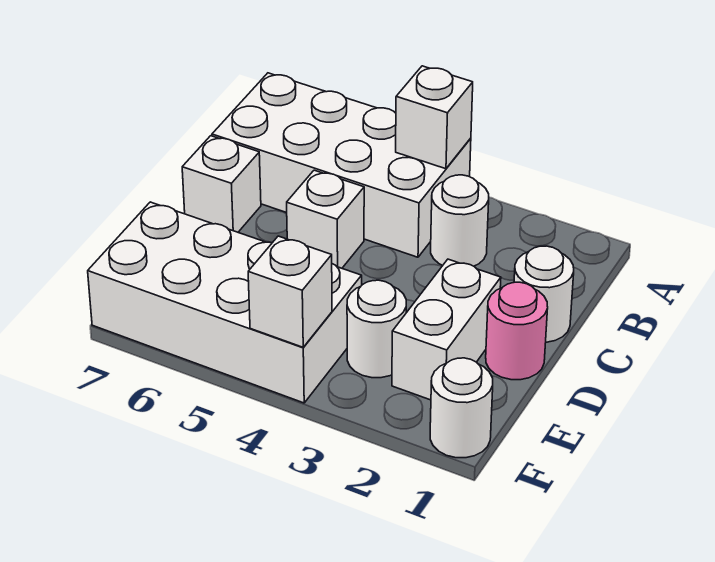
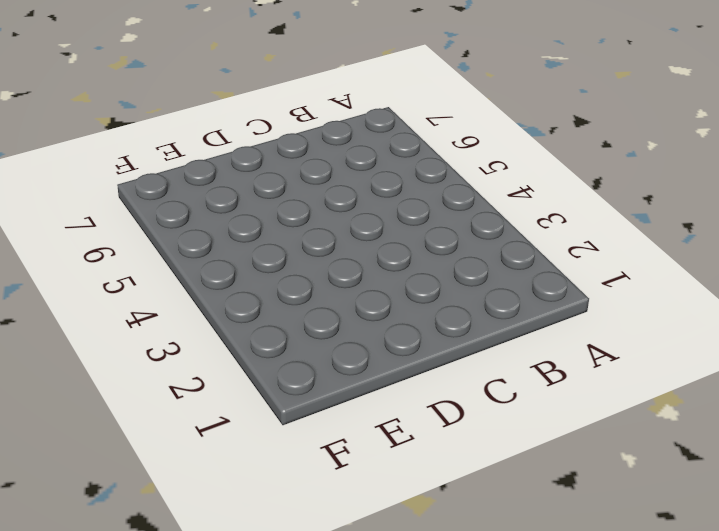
none -> white 2x4 brick [212,73,471,257]
none -> white 1x1 round brick [431,175,489,266]
none -> white 1x1 round brick [514,246,574,342]

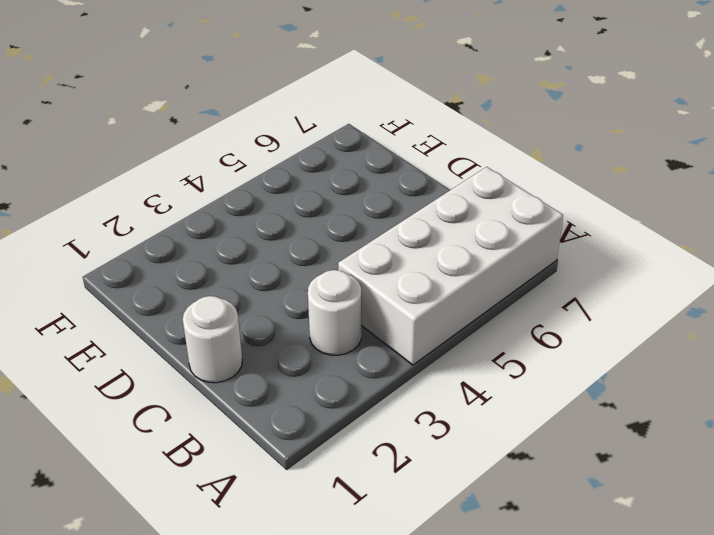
none -> white 1x1 brick [287,170,364,268]
none -> white 1x1 brick [182,136,261,232]
none -> pink 1x1 round brick [486,282,548,380]

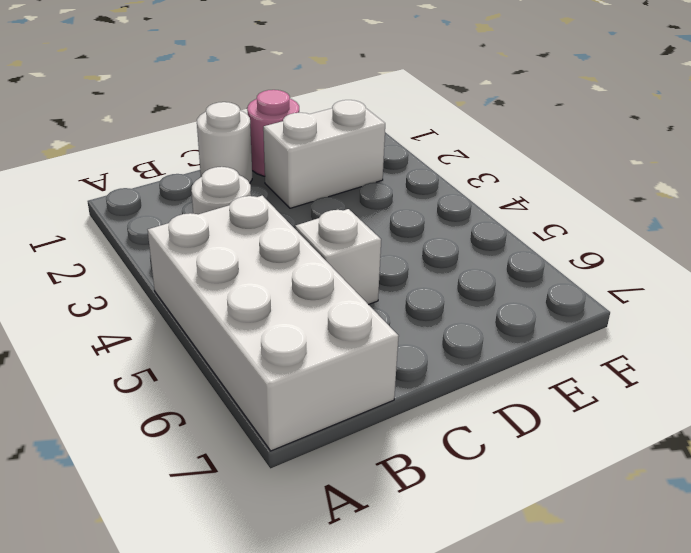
none -> white 1x1 brick [182,136,261,232]
none -> white 1x1 round brick [347,280,406,378]
none -> white 2x4 brick [88,202,362,403]

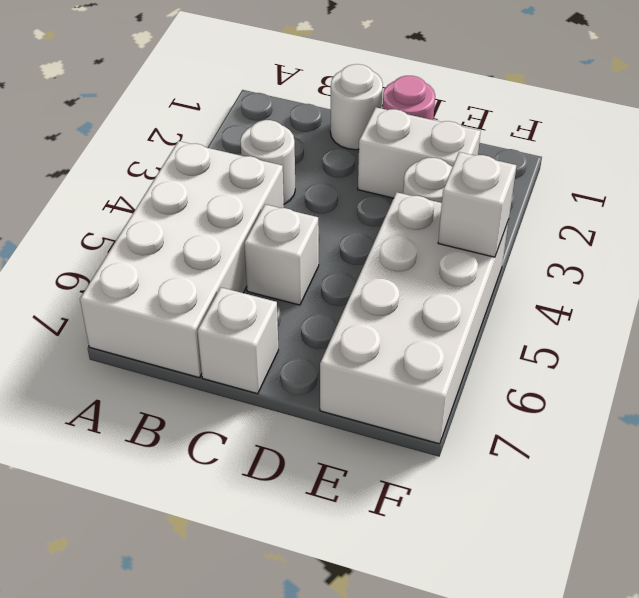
none -> white 1x1 round brick [430,358,493,458]
none -> white 1x1 brick [396,66,473,169]

